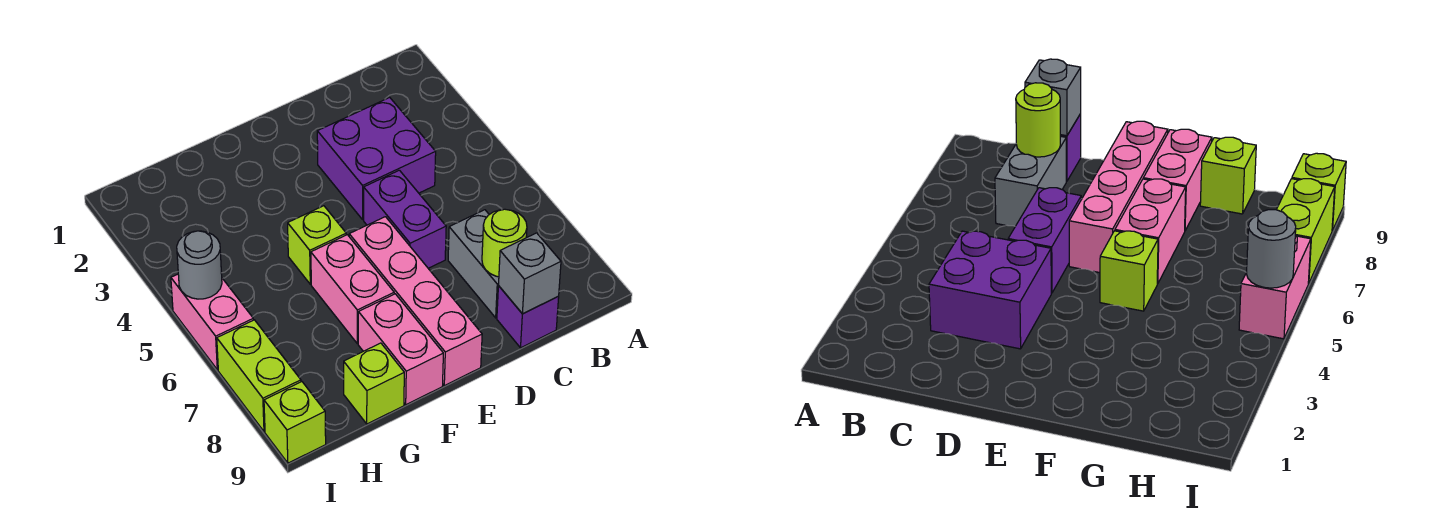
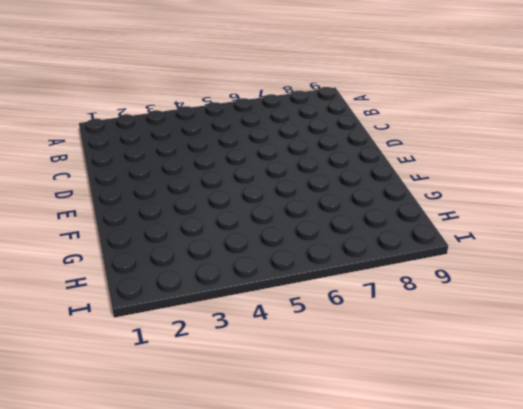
none -> purple 2x2 brick [317,98,436,219]
none -> grey 1x2 brick [448,210,499,318]
none -> purple 1x1 brick [497,286,559,348]

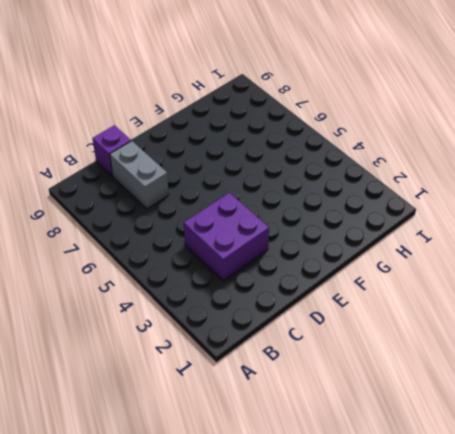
none -> purple 1x2 brick [364,170,446,268]
none -> pink 1x4 brick [349,217,482,386]
none -> lime 1x1 brick [288,206,346,284]

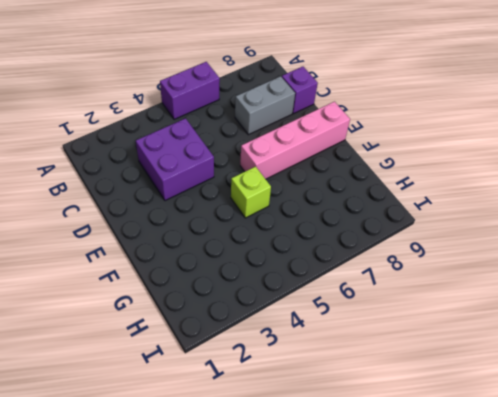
purple 1x2 brick [160,62,220,119] -> purple 1x2 brick moved to [364,170,446,268]
none -> pink 1x2 brick [311,235,394,344]
none -> pink 1x2 brick [358,294,443,405]
none -> lime 1x1 brick [344,343,404,424]

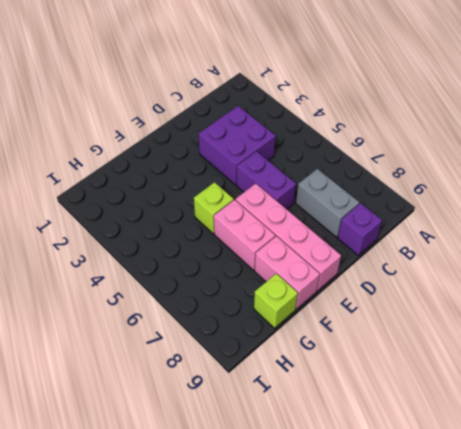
none -> pink 1x2 brick [171,274,253,370]
none -> lime 1x2 brick [217,320,301,432]
none -> lime 1x1 brick [264,382,326,463]

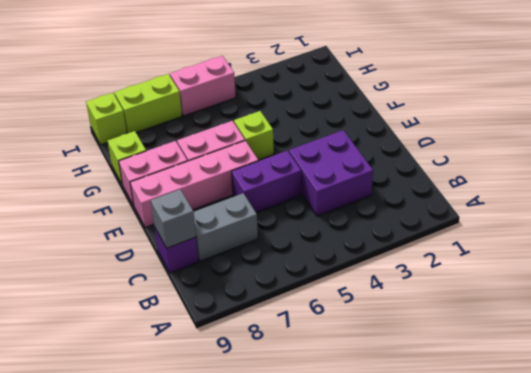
none -> lime 1x1 round brick [482,209,527,277]
none -> grey 1x1 round brick [177,231,222,299]

